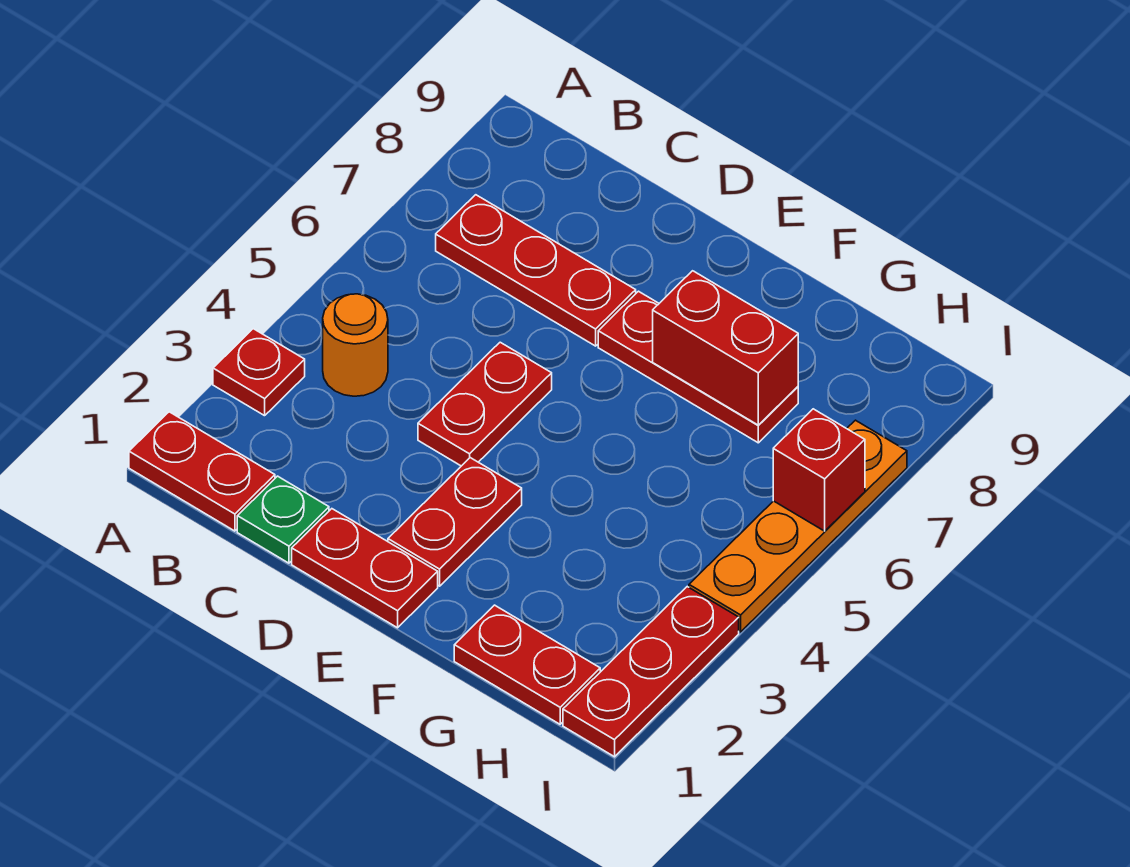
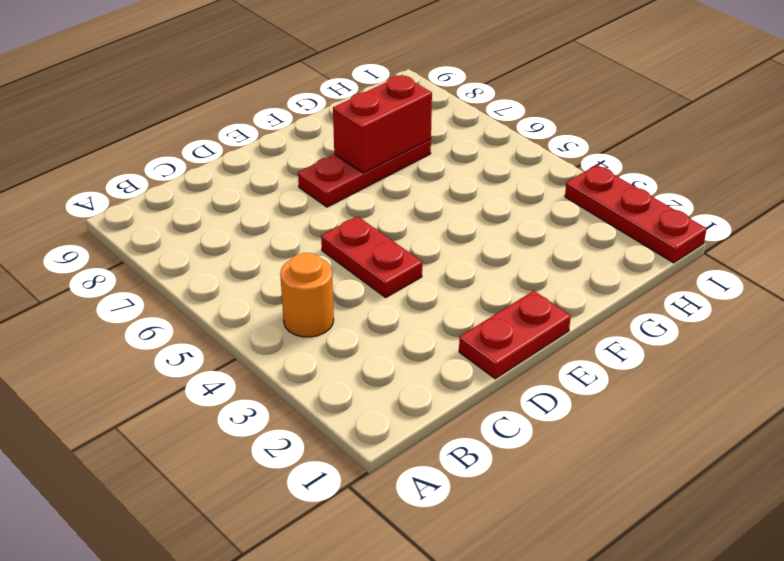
none -> red 1x2 plate [129,412,275,531]
none -> red 1x1 plate [213,329,305,416]
none -> red 1x3 plate [436,195,636,346]

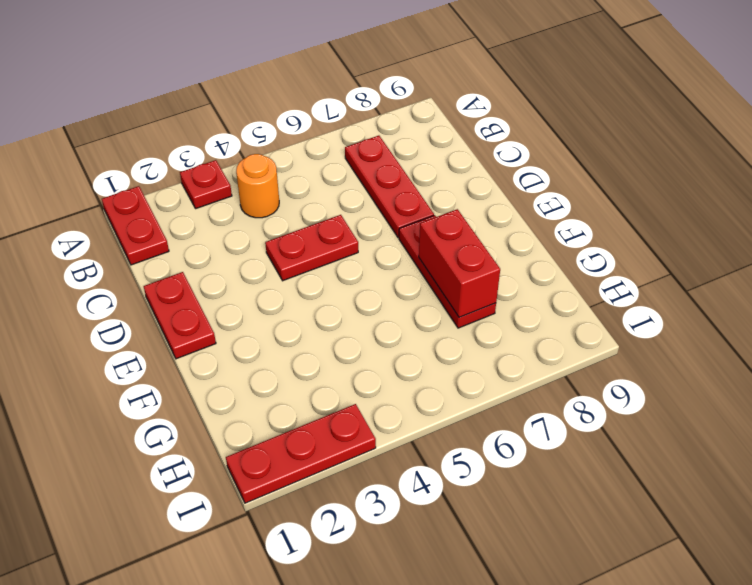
none -> green 1x1 plate [237,476,329,563]
none -> red 1x2 plate [388,458,522,586]
none -> red 1x2 plate [454,605,600,724]

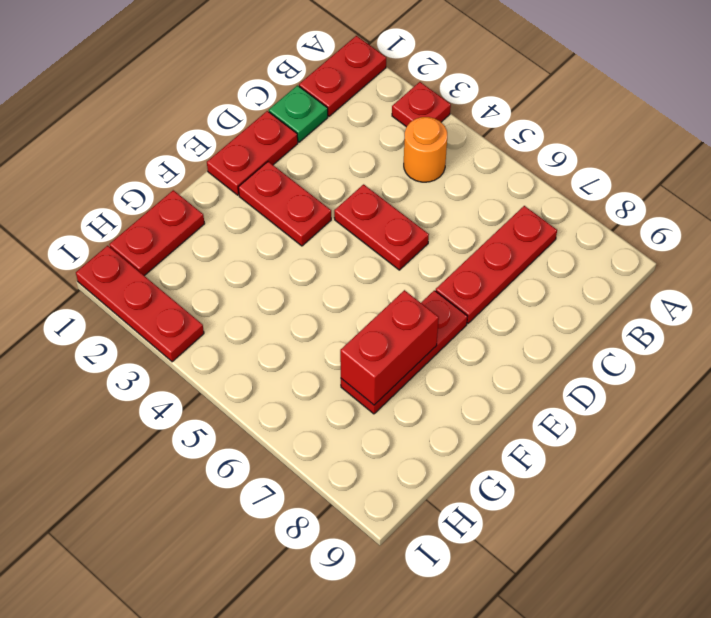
none -> orange 1x4 plate [689,420,907,632]
none -> red 1x1 brick [773,409,865,531]

